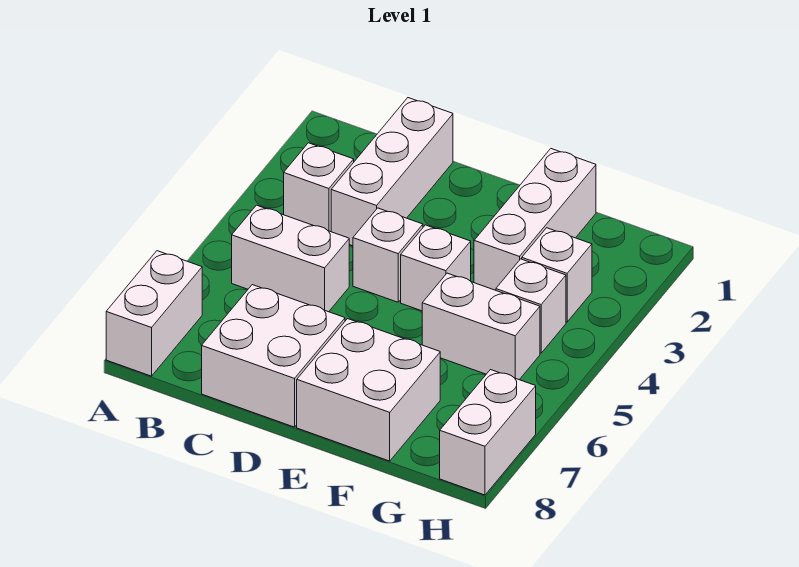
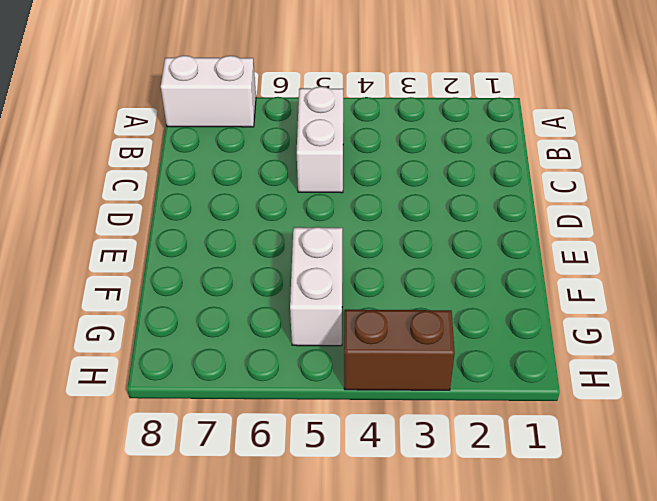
brown 1x2 brick [344,310,455,390] -> none
none -> white 1x1 brick [284,143,354,232]
none -> white 1x3 brick [331,98,453,246]
none -> white 2x2 brick [202,285,345,427]

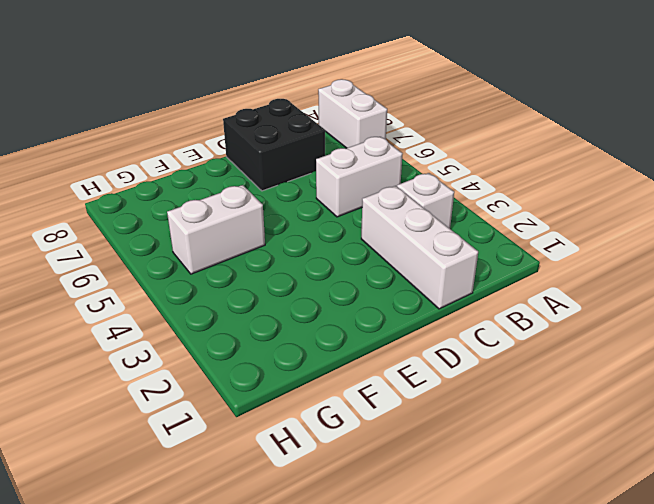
black 2x2 brick [223,99,325,191] -> white 2x2 brick [202,285,345,427]
none -> white 1x1 brick [353,208,423,302]
none -> white 1x1 brick [401,225,471,311]
none -> white 2x2 brick [297,319,440,461]

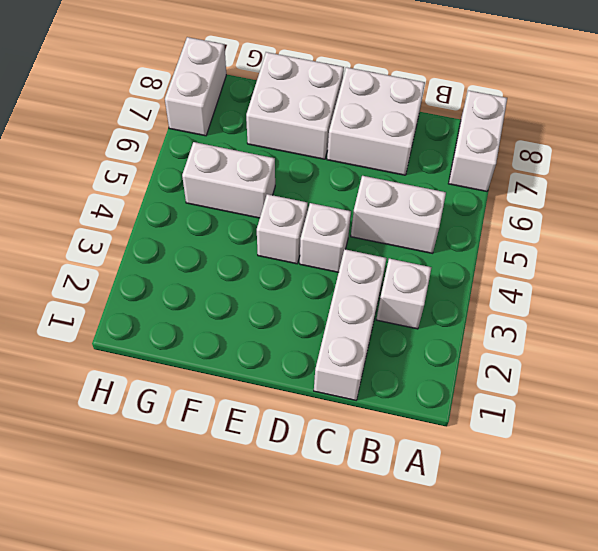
none -> white 1x3 brick [474,149,596,290]
none -> white 1x1 brick [522,228,592,322]
none -> white 1x1 brick [496,259,566,353]

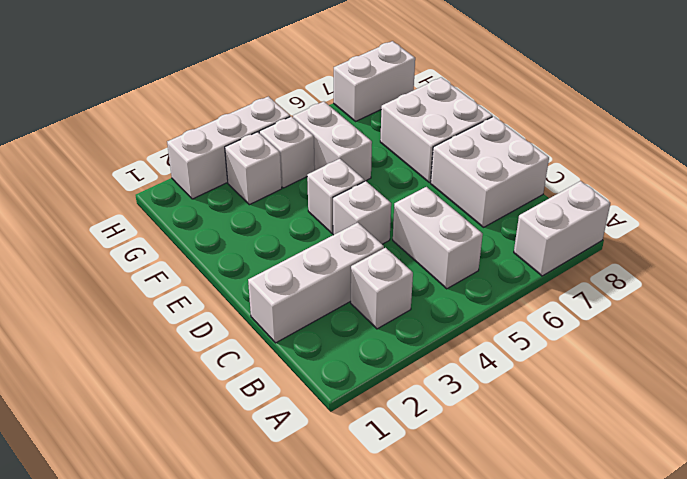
white 1x3 brick [167,97,290,199] -> white 1x3 brick moved to [474,149,596,290]

